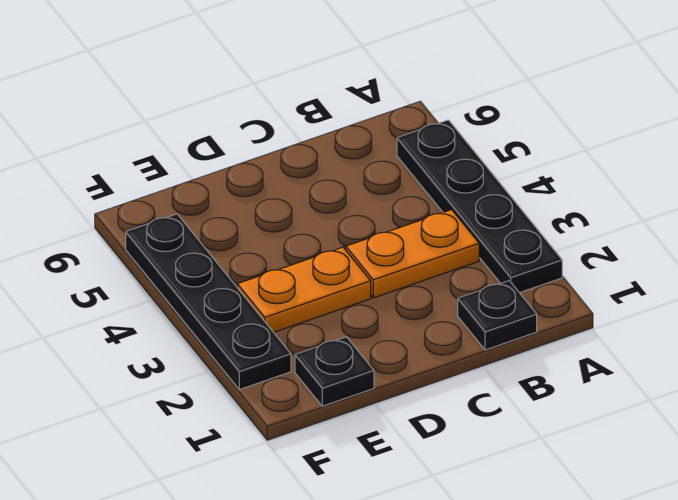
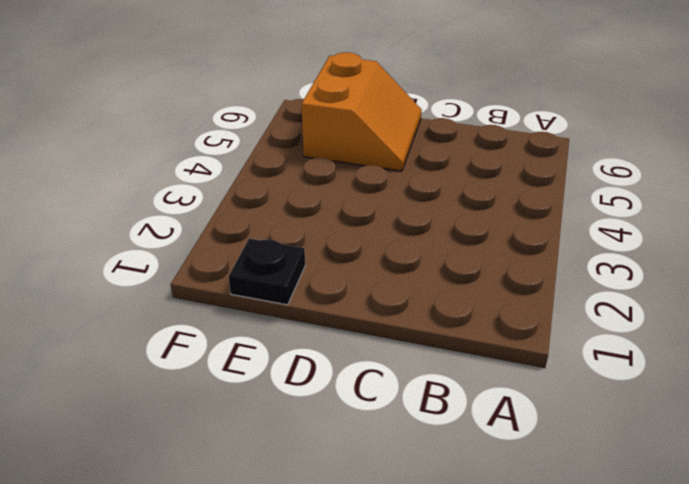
orange 2x2 slope [302,52,421,171] -> none
none -> black 1x4 plate [397,120,562,293]
none -> black 1x1 plate [458,281,537,350]

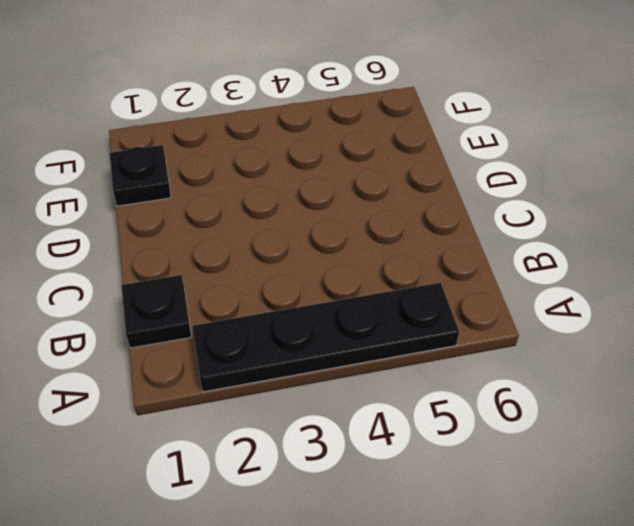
none -> orange 1x2 plate [346,210,479,298]
none -> orange 1x2 plate [237,247,371,332]

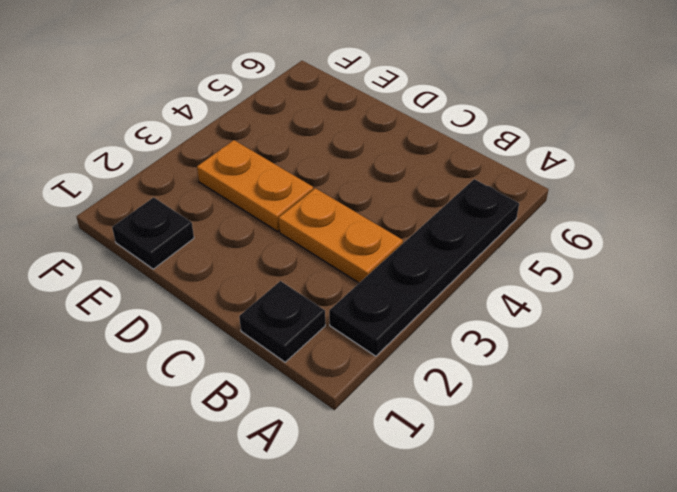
none -> black 1x4 plate [126,214,291,390]

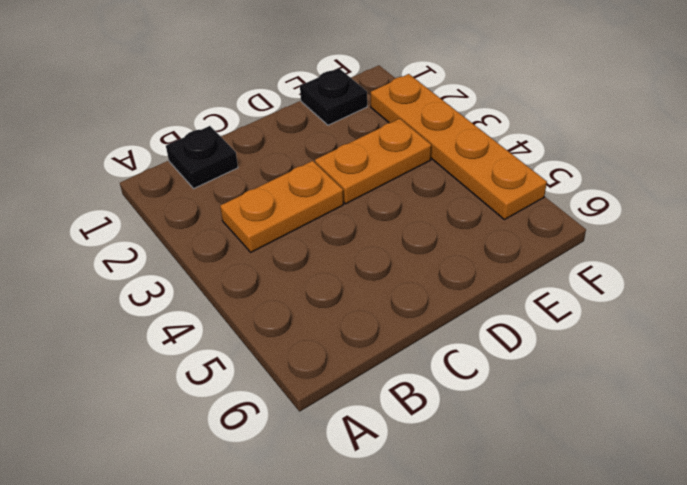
orange 1x4 plate [371,74,547,220] -> black 1x4 plate [126,214,291,390]
none -> black 1x4 plate [397,120,562,293]

